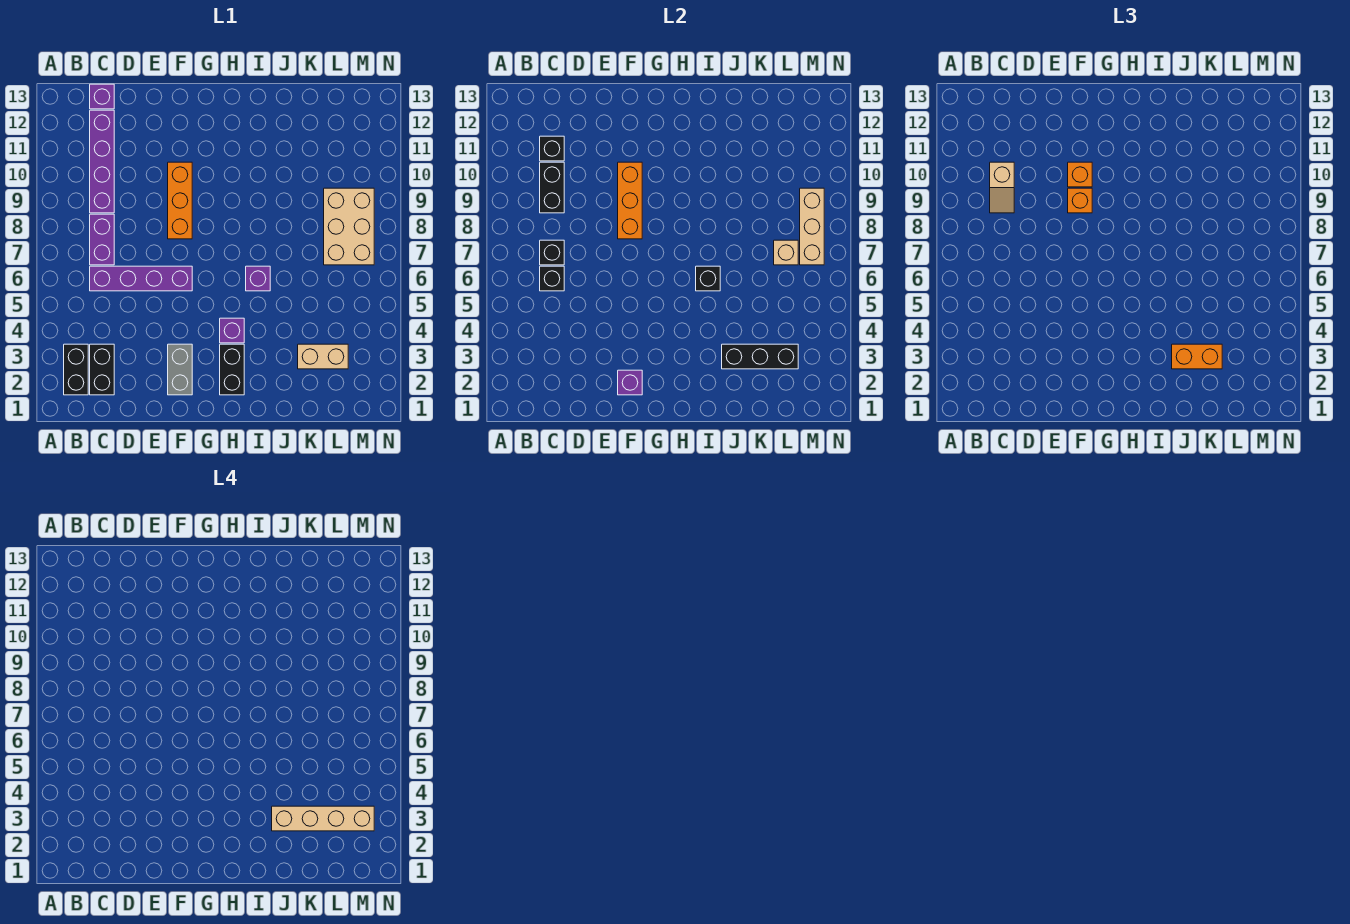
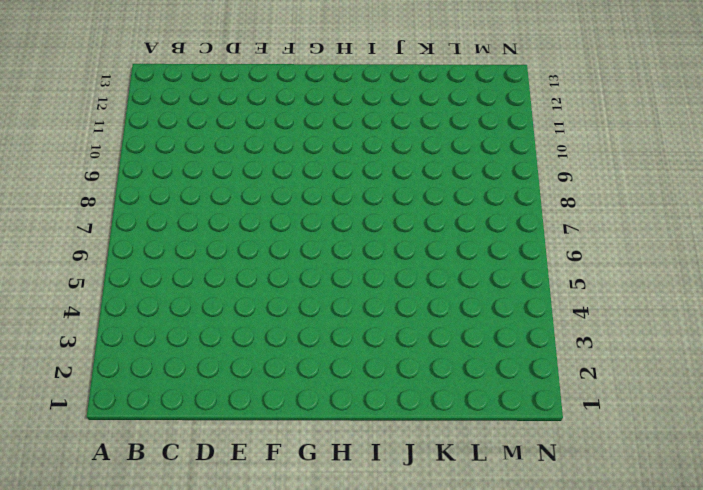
none -> black 1x2 brick [64,344,88,395]
none -> black 1x2 brick [90,344,114,395]
none -> purple 1x4 brick [90,266,192,291]

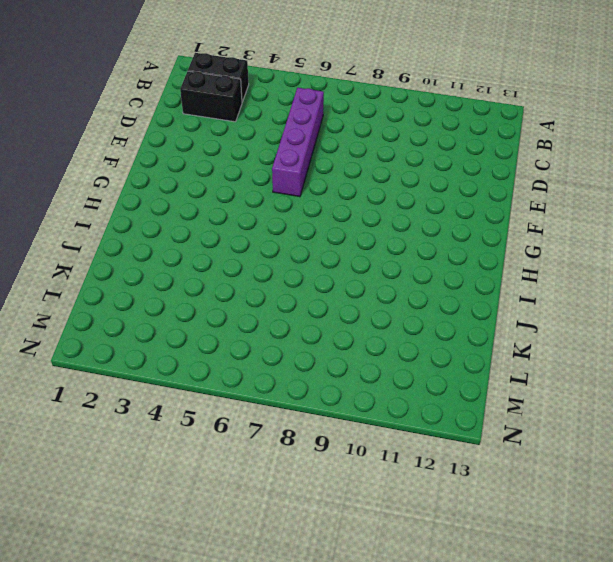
none -> purple 1x2 brick [90,214,114,265]
none -> purple 1x4 brick [90,110,114,213]
none -> purple 1x1 brick [90,84,114,109]

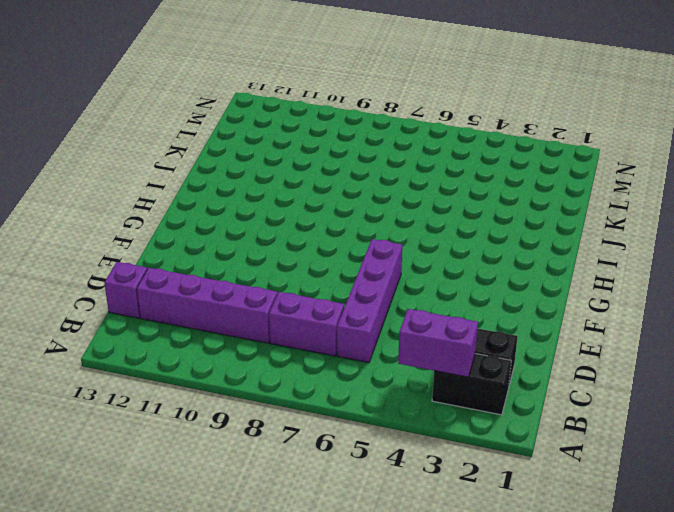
purple 1x2 brick [398,309,478,377] -> none
none -> grey 1x2 brick [168,344,192,395]
none -> orange 1x3 brick [168,162,192,239]
none -> black 1x2 brick [220,344,244,395]

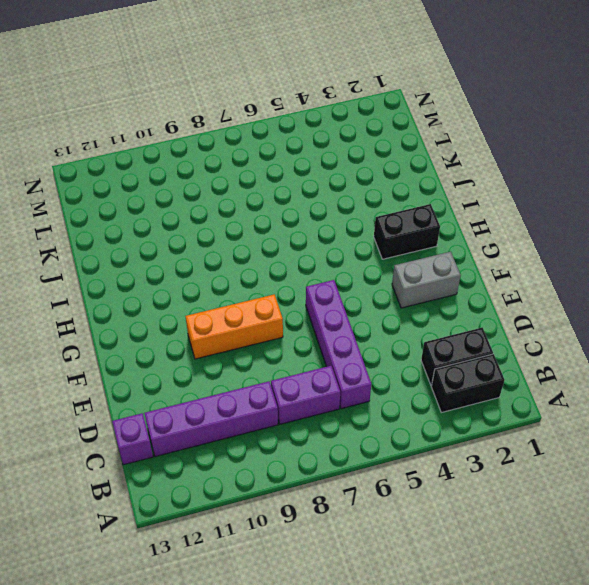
none -> purple 1x1 brick [220,318,244,343]
none -> purple 1x1 brick [246,266,270,291]
none -> tan 1x2 brick [298,344,348,369]

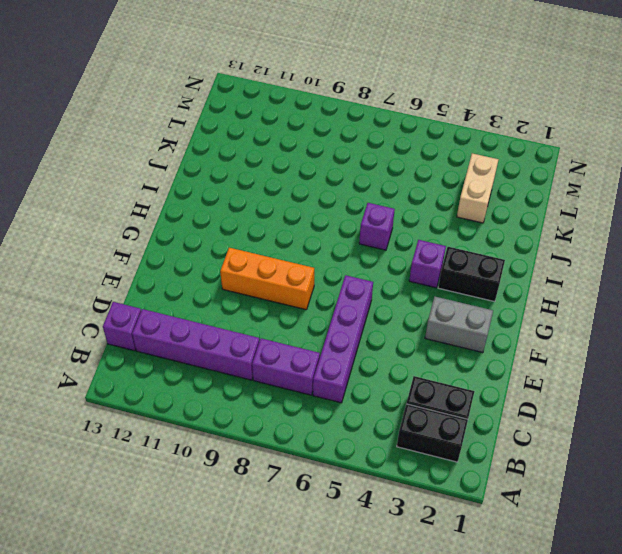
none -> tan 2x3 brick [324,188,374,265]
none -> black 1x1 brick [540,266,564,291]
none -> black 1x1 brick [540,240,564,265]

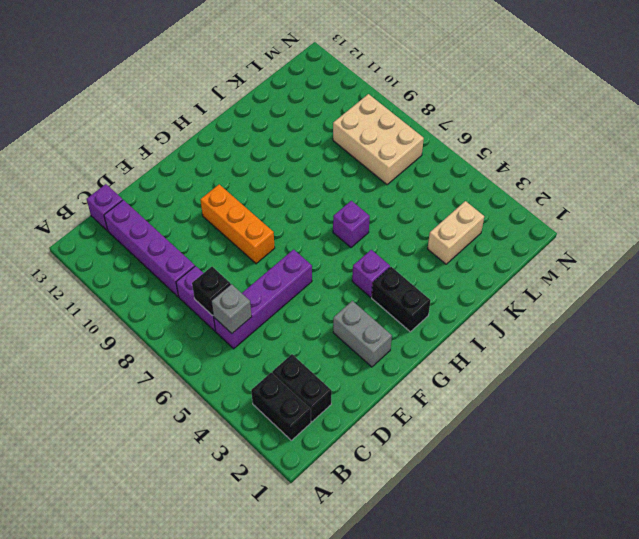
grey 1x1 brick [211,284,252,333] -> black 1x1 brick [540,266,564,291]
none -> black 1x2 brick [540,162,564,213]
none -> black 1x1 brick [540,136,564,161]
none -> purple 1x1 brick [618,370,642,395]

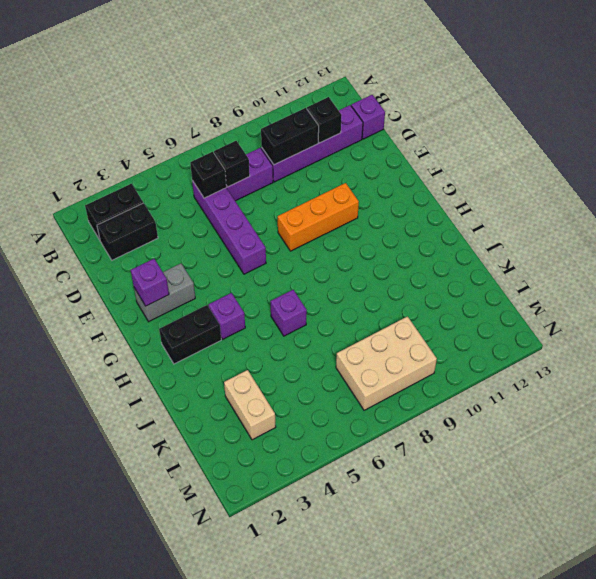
none -> orange 1x3 brick [618,162,642,239]
none -> black 1x1 brick [696,266,720,291]
none -> black 1x3 brick [722,344,798,369]

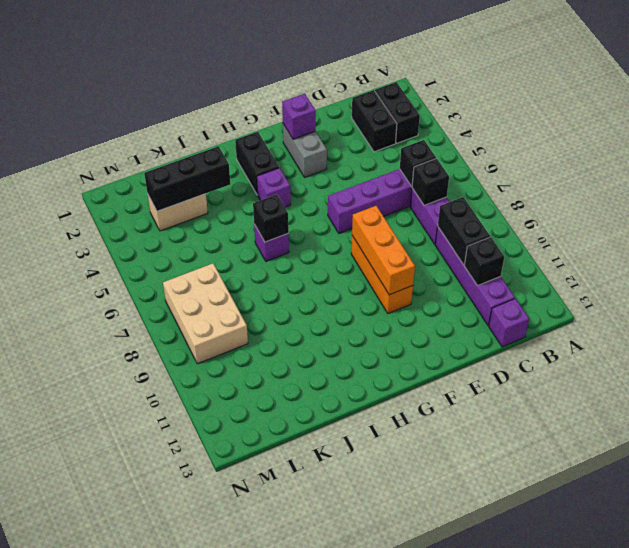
none -> tan 1x1 brick [774,240,798,265]
none -> tan 1x3 brick [800,188,824,265]
none -> tan 1x2 slope [990,162,1014,213]

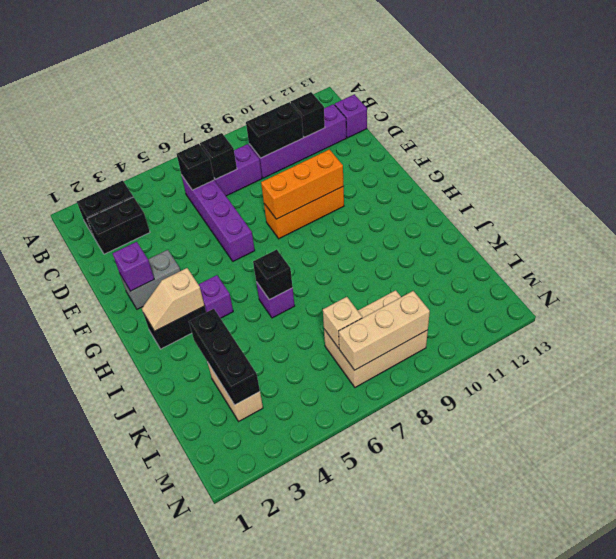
tan 1x2 slope [142,268,204,331] -> tan 1x2 slope moved to [990,162,1014,213]
none -> orange 1x1 brick [1068,188,1092,213]
none -> orange 1x1 brick [1068,162,1092,187]
none -> orange 1x2 brick [1172,344,1222,369]

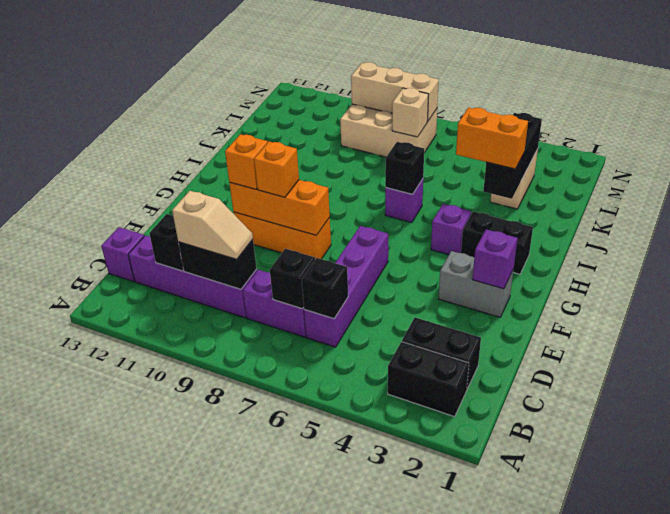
orange 1x2 brick [456,108,528,169] -> orange 1x2 brick turned to [1172,344,1222,369]
none -> tan 1x4 brick [272,806,374,831]

